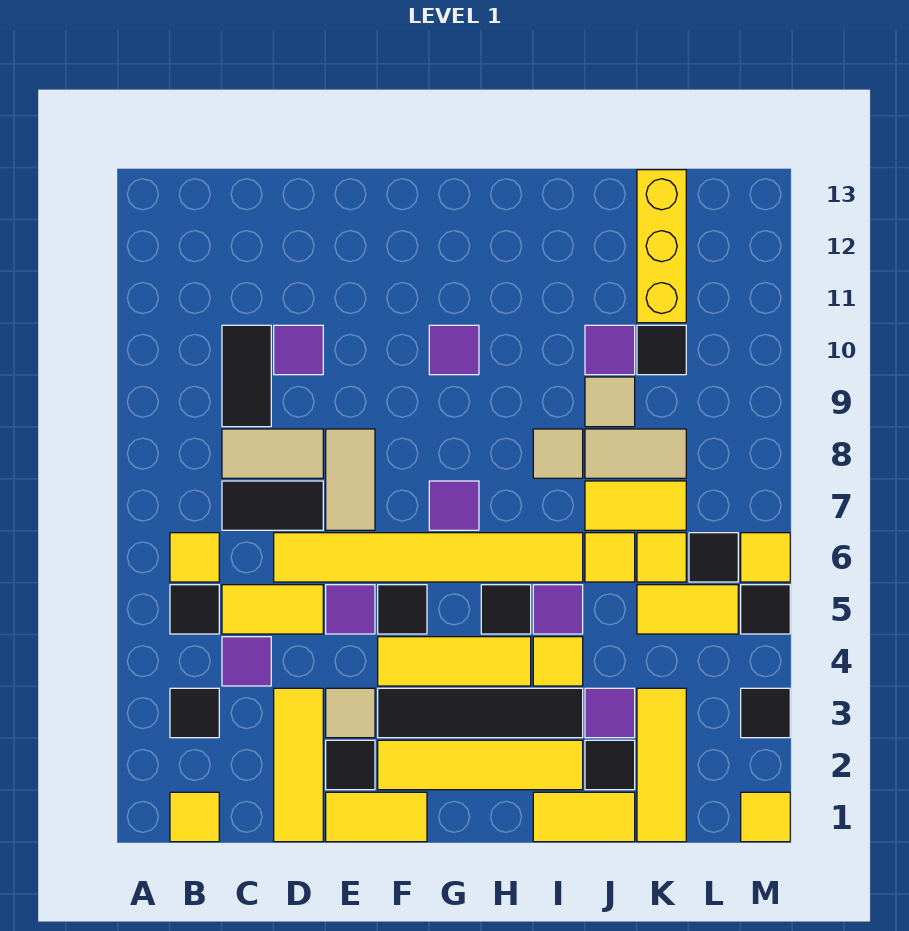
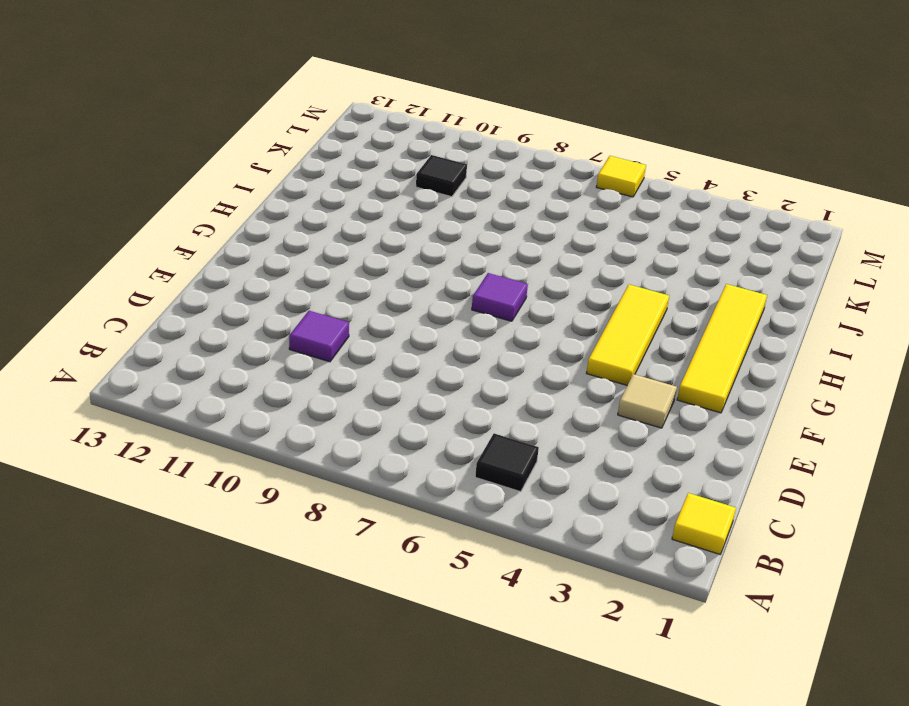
none -> black 1x1 tile [170,688,219,738]
none -> yellow 1x1 tile [170,533,219,582]
none -> purple 1x1 tile [222,637,271,686]
none -> yellow 1x2 tile [222,585,323,634]

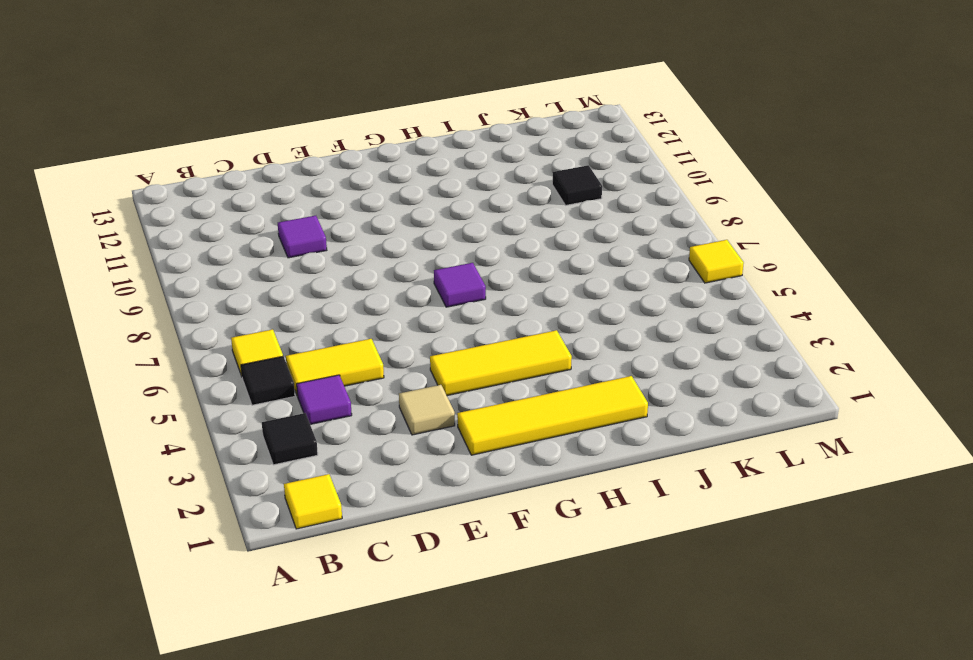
none -> black 1x2 tile [222,481,323,530]
none -> tan 1x2 tile [222,429,323,478]
none -> black 1x2 tile [222,325,271,427]
none -> yellow 1x3 tile [274,688,323,842]

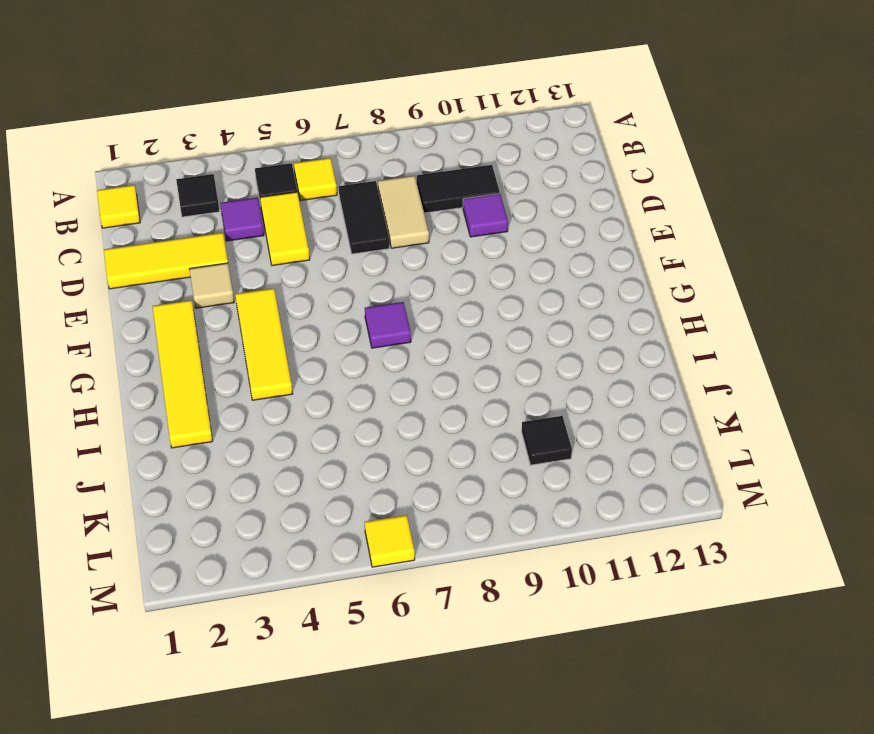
none -> yellow 1x6 tile [274,533,583,582]
none -> yellow 1x2 tile [326,792,427,842]
none -> black 1x1 tile [326,740,375,790]
none -> purple 1x1 tile [326,585,375,634]

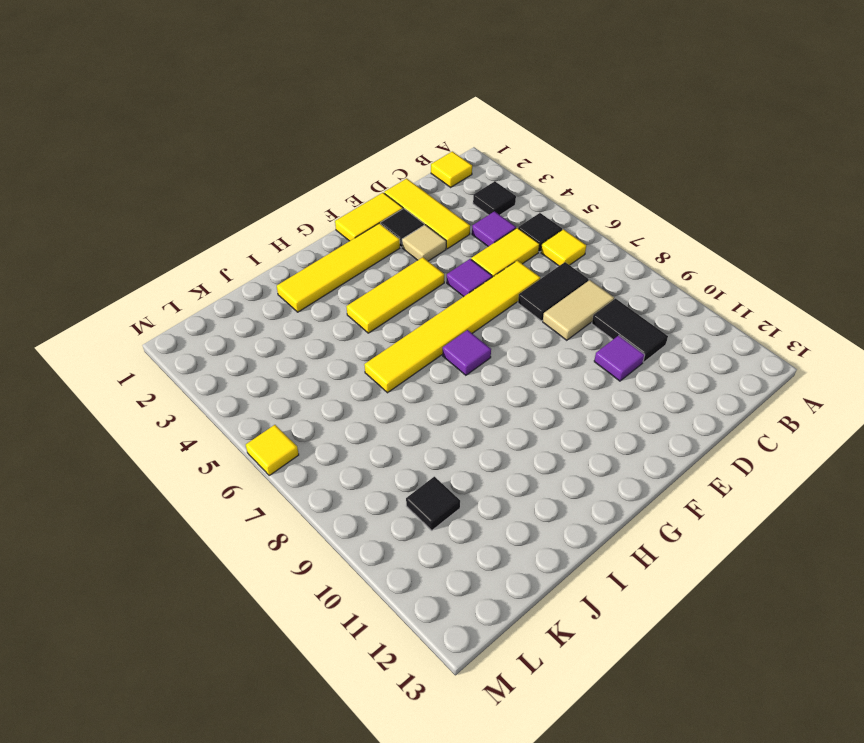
none -> tan 1x2 tile [326,429,375,530]
none -> black 1x4 tile [378,688,583,738]
none -> black 1x1 tile [378,585,427,634]
none -> purple 1x1 tile [429,325,479,375]

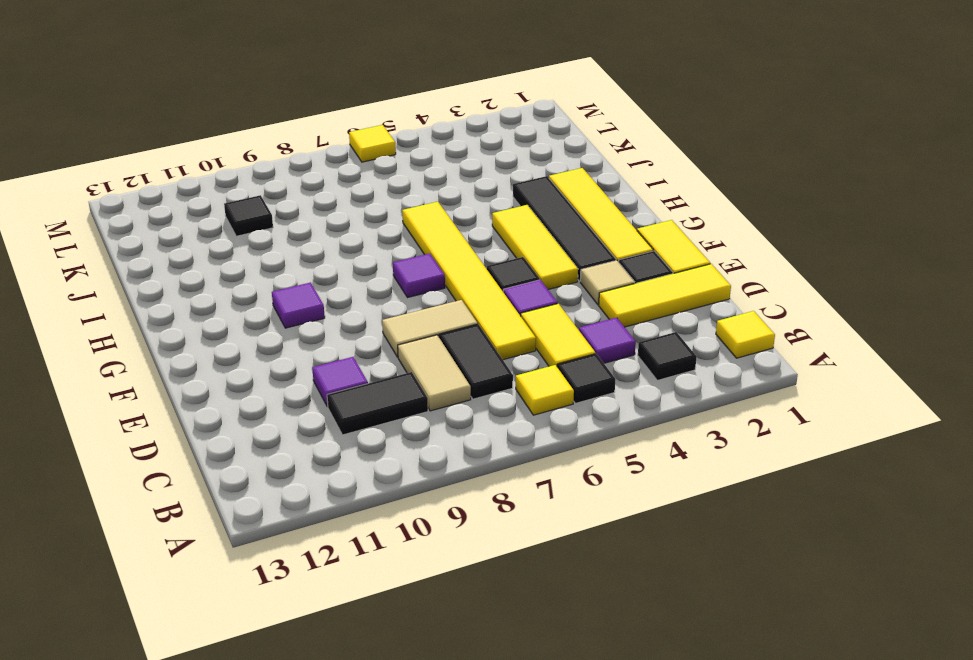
none -> black 1x1 tile [481,585,531,634]
none -> yellow 1x2 tile [533,792,635,842]
none -> yellow 1x1 tile [533,637,583,686]
none -> purple 1x1 tile [533,585,583,634]

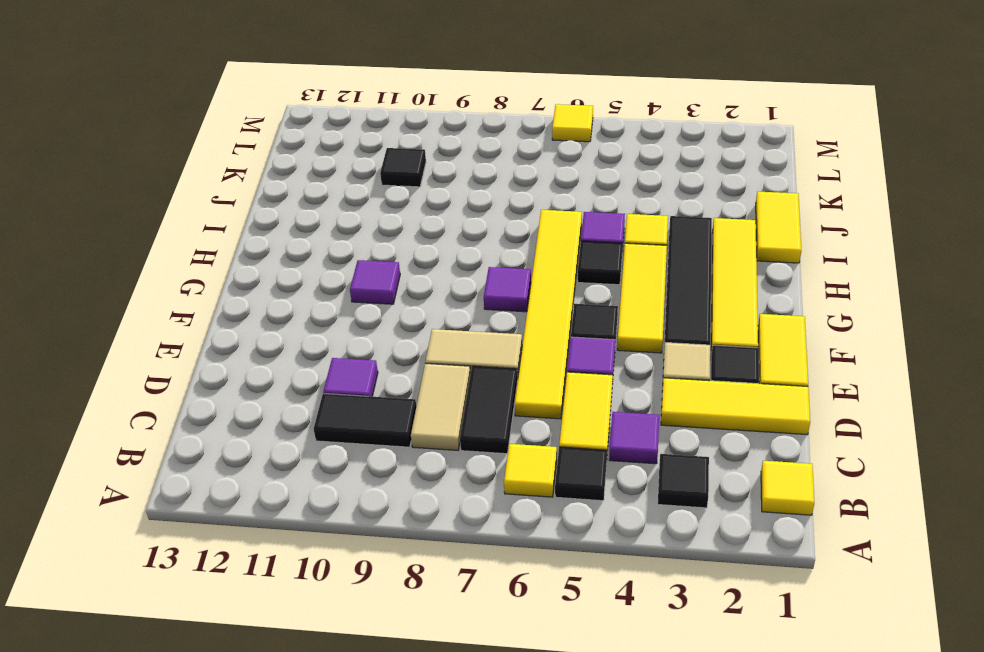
none -> tan 1x1 tile [533,429,583,478]
none -> black 1x1 tile [585,740,635,790]
none -> purple 1x1 tile [585,688,635,738]
none -> yellow 1x1 tile [585,533,635,582]

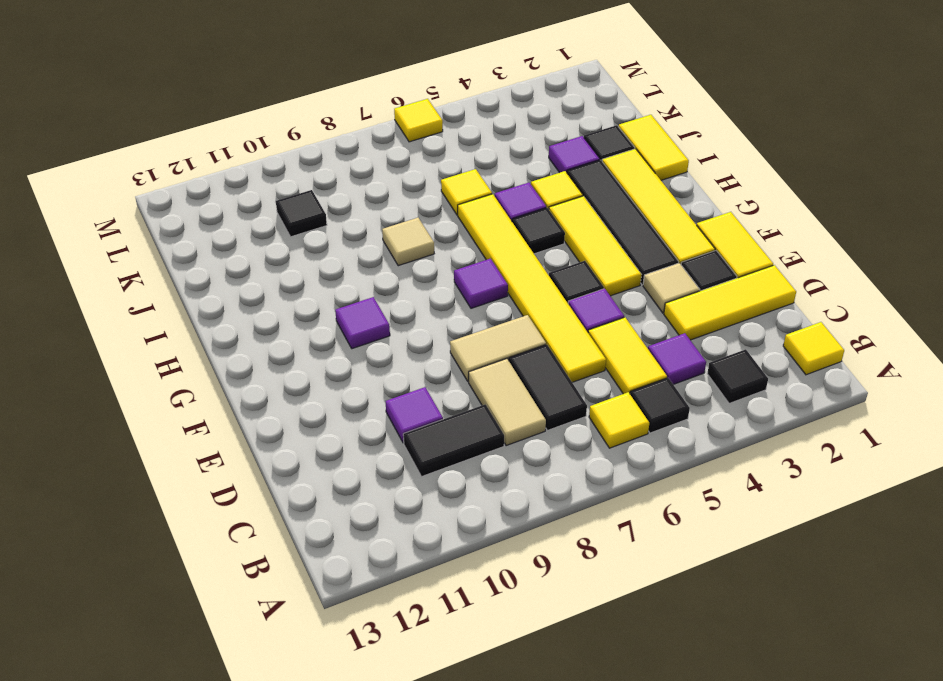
none -> yellow 1x2 tile [585,481,686,530]
none -> tan 1x2 tile [585,429,686,478]
none -> tan 1x1 tile [585,377,635,427]
none -> purple 1x1 tile [585,325,635,375]

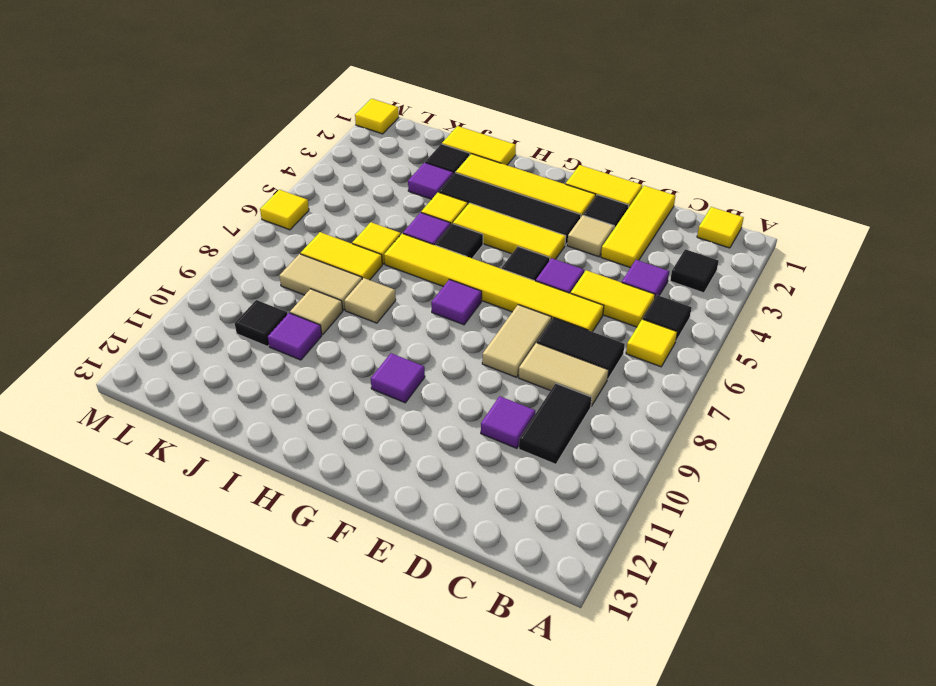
none -> yellow 1x3 tile [637,688,686,842]
none -> yellow 1x2 tile [637,585,738,634]
none -> yellow 1x1 tile [637,533,686,582]
none -> yellow 1x3 brick [637,170,686,323]

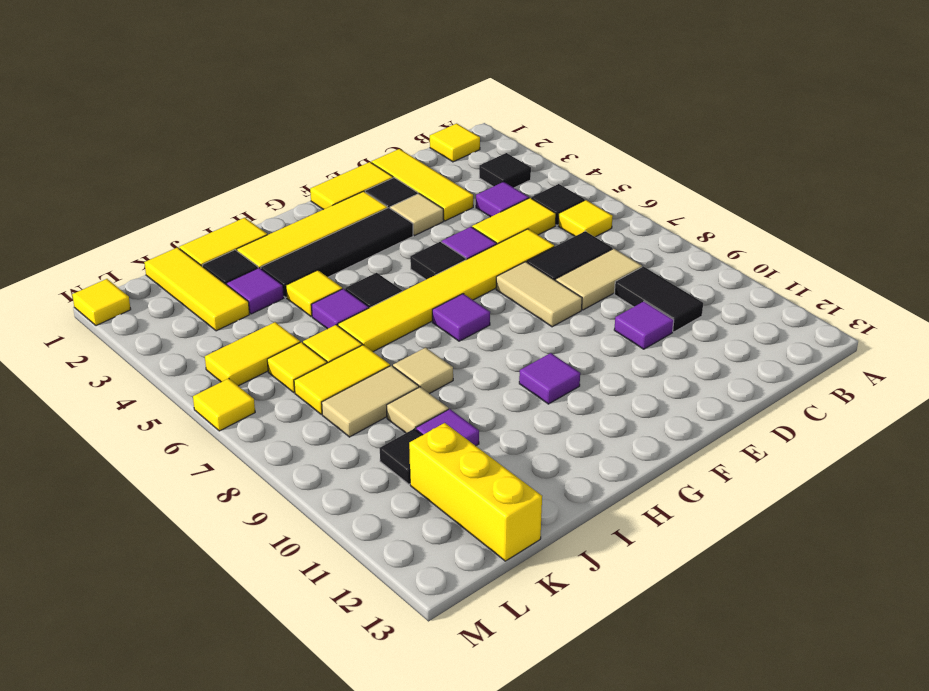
none -> yellow 1x3 tile [378,637,531,686]
none -> black 1x1 tile [689,533,738,582]
none -> black 1x1 tile [741,688,790,738]
none -> black 1x1 tile [741,585,790,634]

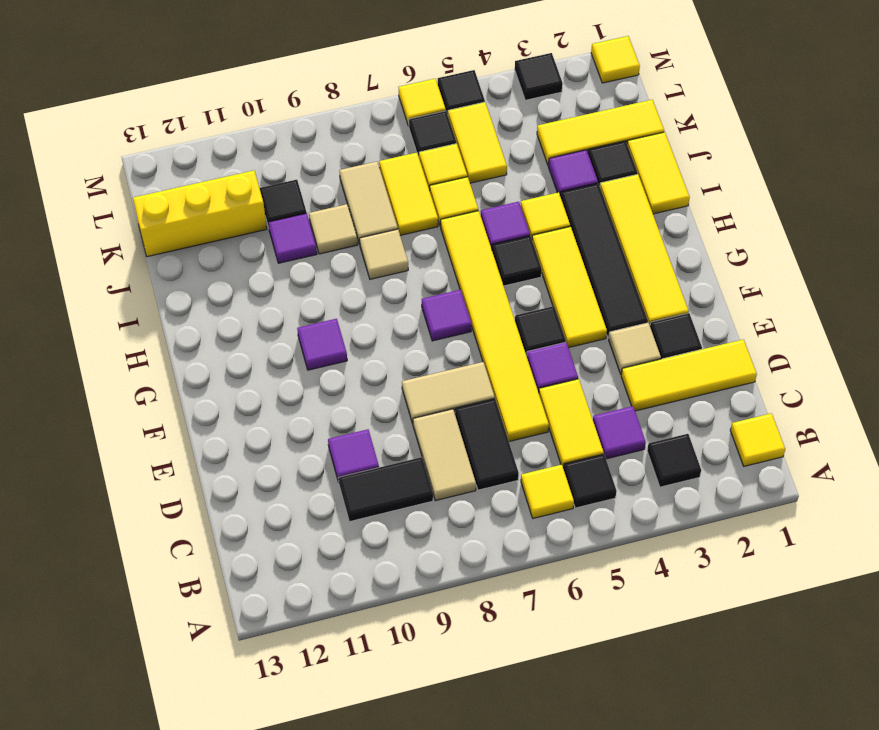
none -> yellow 1x2 tile [326,792,427,842]

